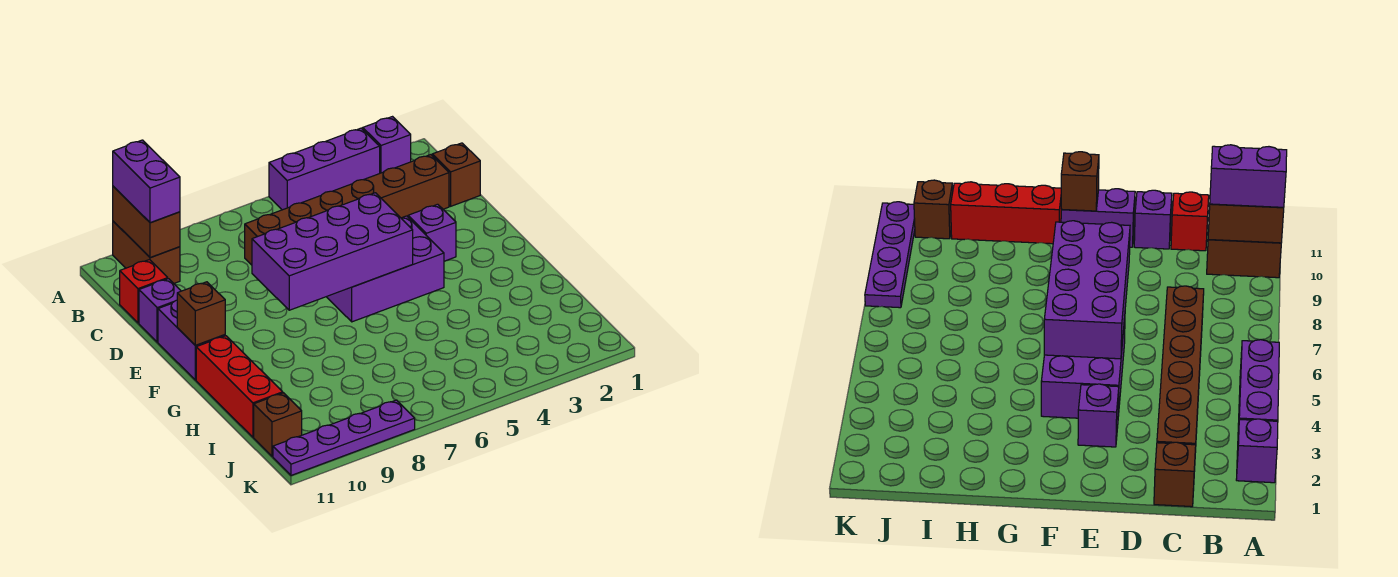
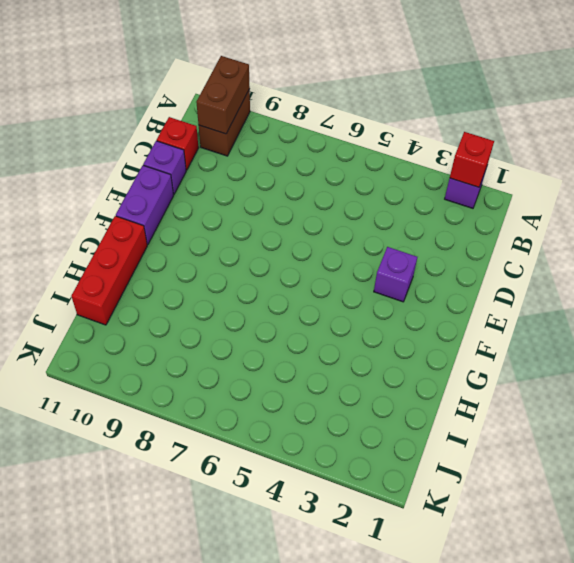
red 1x1 brick [450,132,494,187] -> none
none -> purple 1x3 brick [269,128,380,210]
none -> brown 1x1 brick [432,143,480,206]
none -> brown 1x6 brick [245,155,449,265]

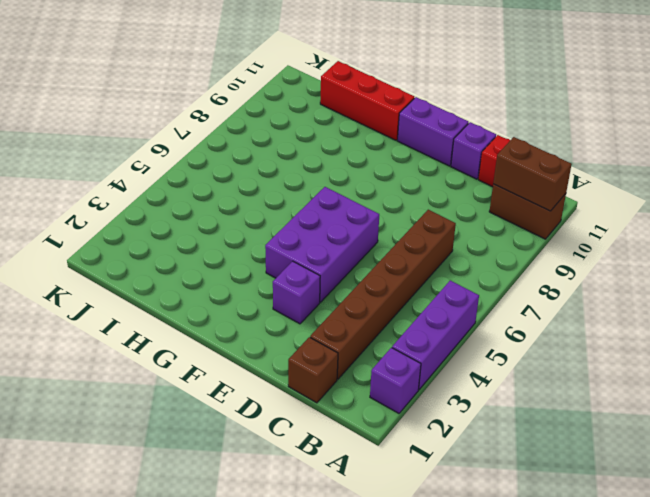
none -> brown 1x1 brick [254,393,302,456]
none -> purple 1x4 plate [273,400,415,475]
none -> purple 2x4 brick [252,193,413,310]

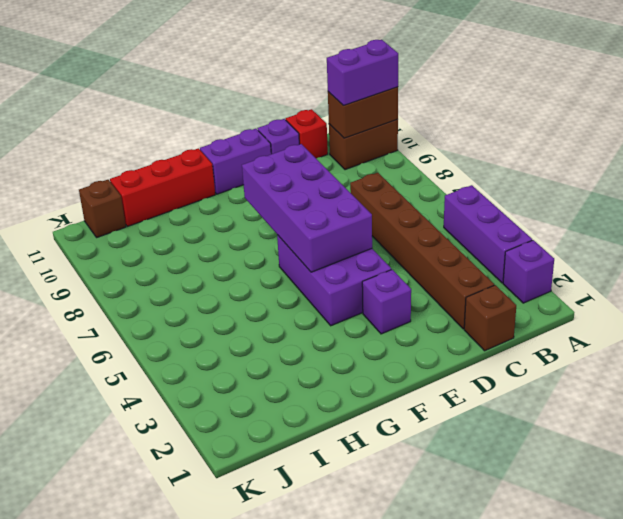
none -> purple 1x4 plate [273,400,415,475]
none -> brown 1x1 brick [177,282,225,345]

